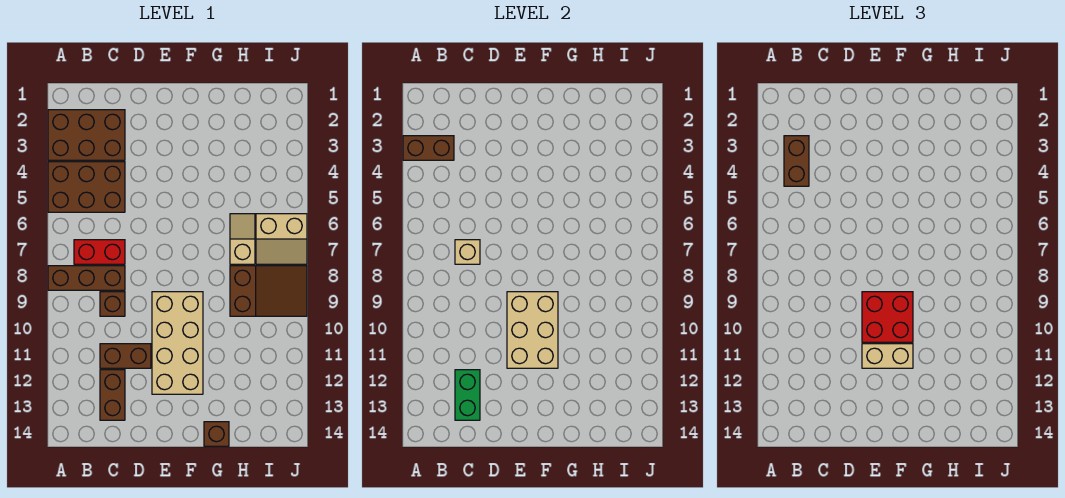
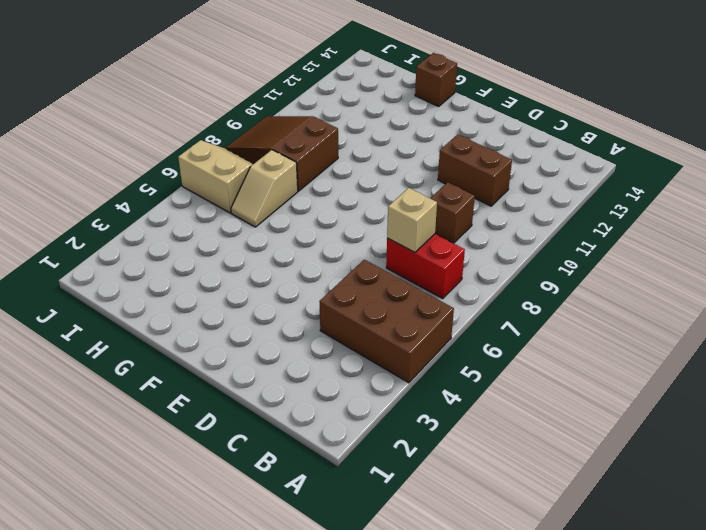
none -> brown 2x3 brick [48,110,125,160]
none -> brown 1x3 brick [48,266,125,290]
none -> brown 1x2 brick [100,370,125,420]

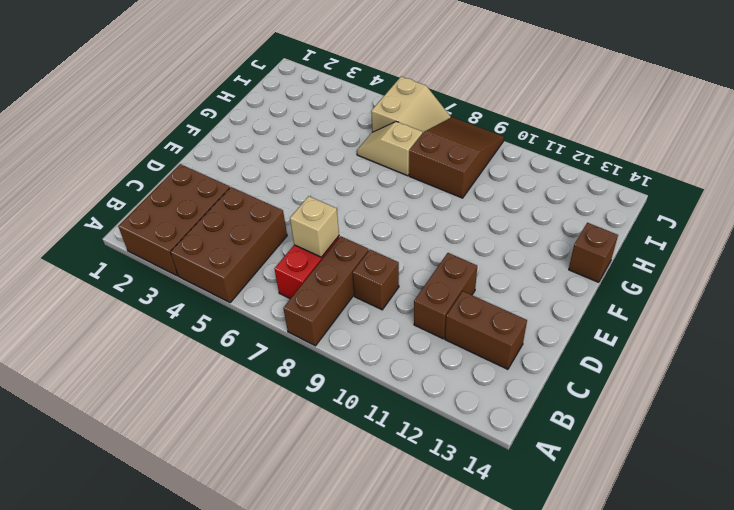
none -> tan 2x4 brick [152,292,203,394]
none -> brown 1x2 brick [403,136,454,160]
none -> green 1x2 brick [455,370,480,420]

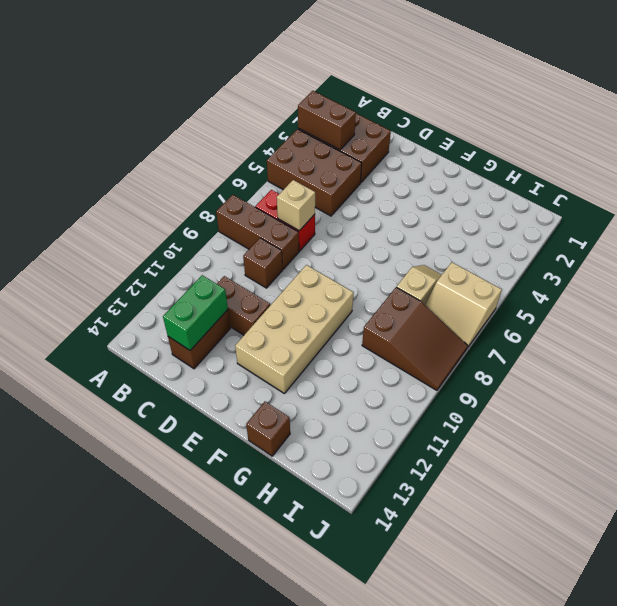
none -> tan 2x3 brick [507,292,558,368]
none -> brown 1x2 brick [784,136,809,186]
none -> red 2x2 brick [862,292,913,342]

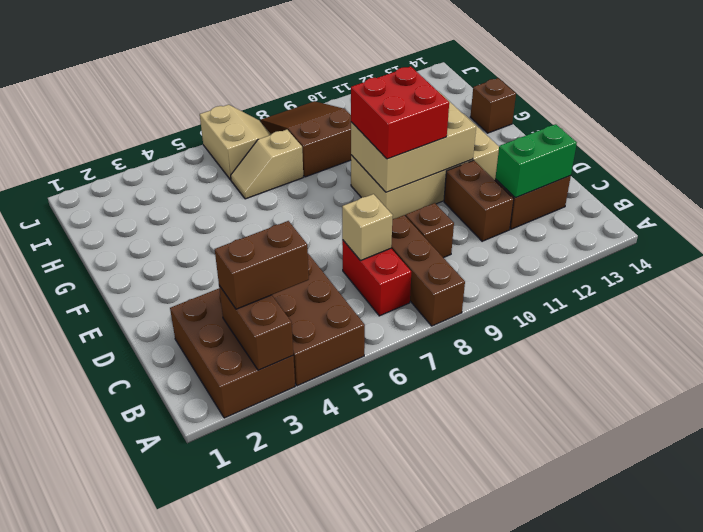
none -> tan 1x2 brick [862,344,913,368]

